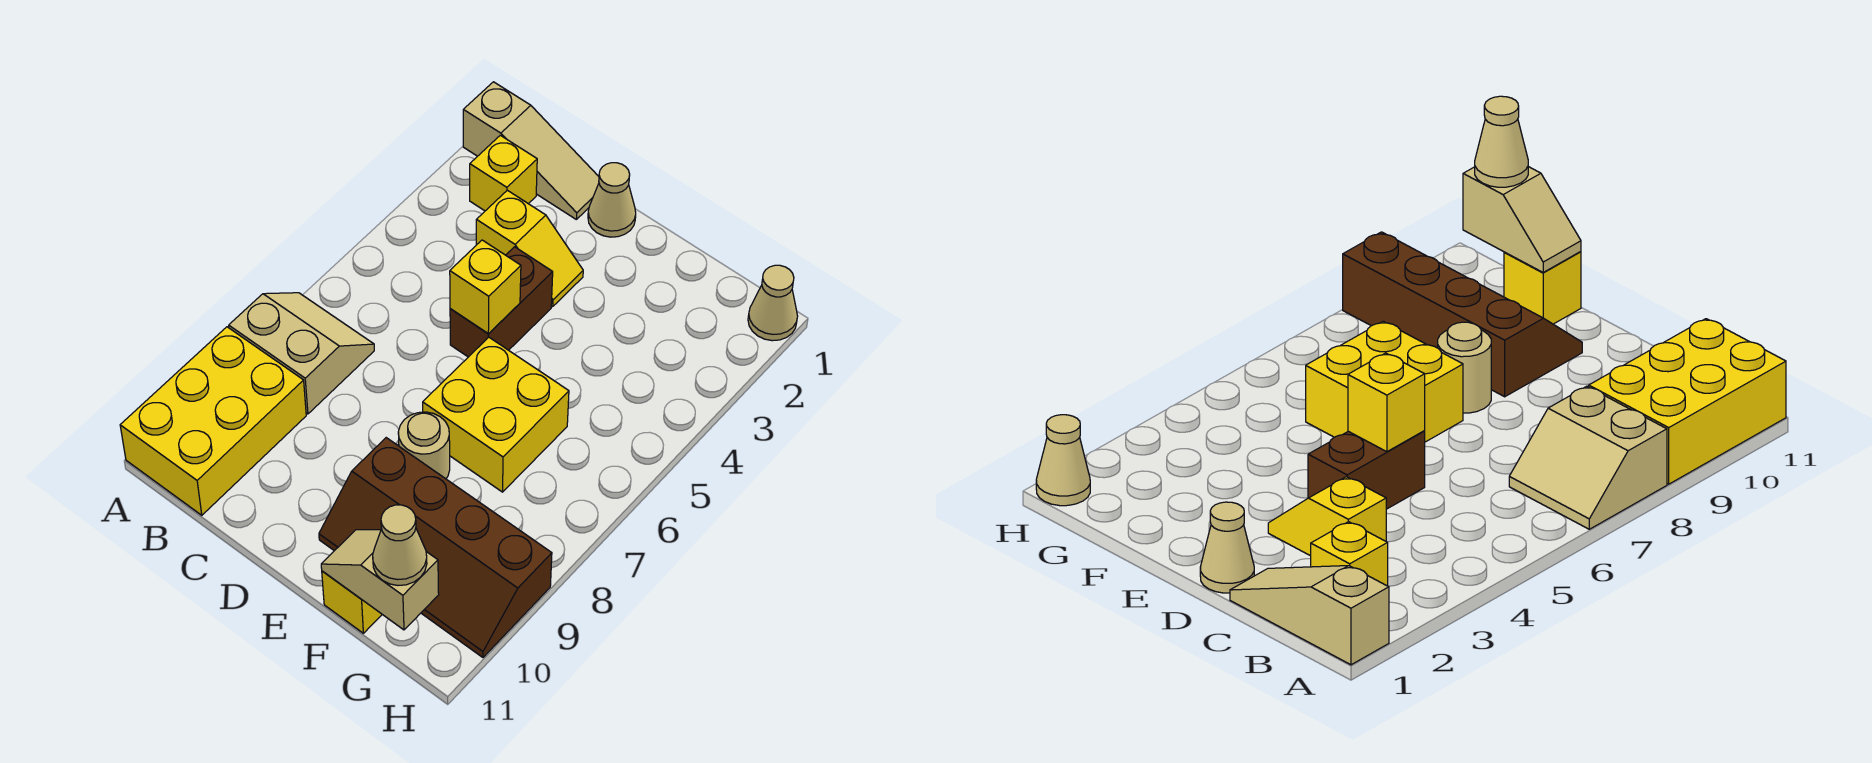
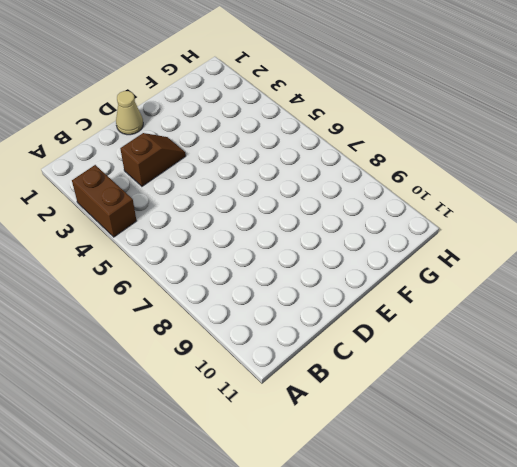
brown 1x2 brick [72,165,136,237] -> brown 1x2 brick moved to [450,247,553,357]
brown 1x2 slope [120,133,186,186] -> yellow 1x2 slope [476,190,583,307]
none -> tan 1x3 slope [463,82,599,219]
none -> tan 2x2 slope [229,293,374,414]
none -> yellow 2x3 brick [120,327,306,515]

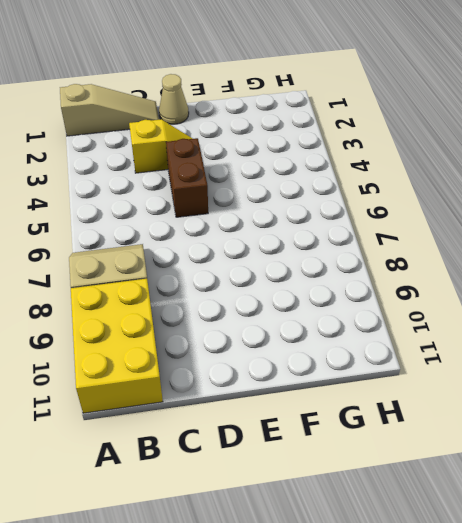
none -> yellow 1x1 brick [470,135,537,211]
none -> yellow 2x2 brick [423,337,569,492]
none -> tan 1x1 round brick [398,412,450,479]

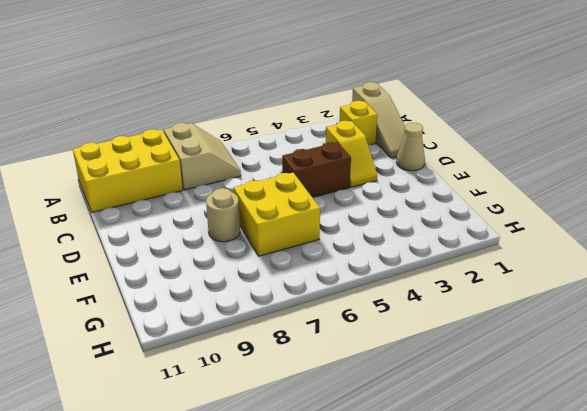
none -> brown 2x4 slope [319,438,552,657]
none -> yellow 1x1 brick [322,571,382,633]
none -> tan 1x1 cone [748,265,798,341]

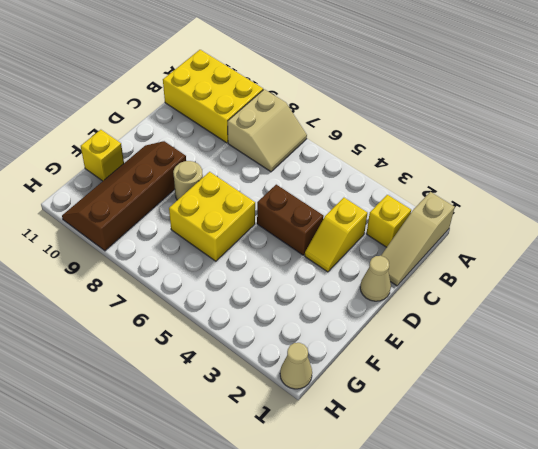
none -> yellow 1x1 brick [450,240,521,334]
none -> tan 1x2 slope [321,530,439,630]
none -> tan 1x1 cone [373,505,427,585]

